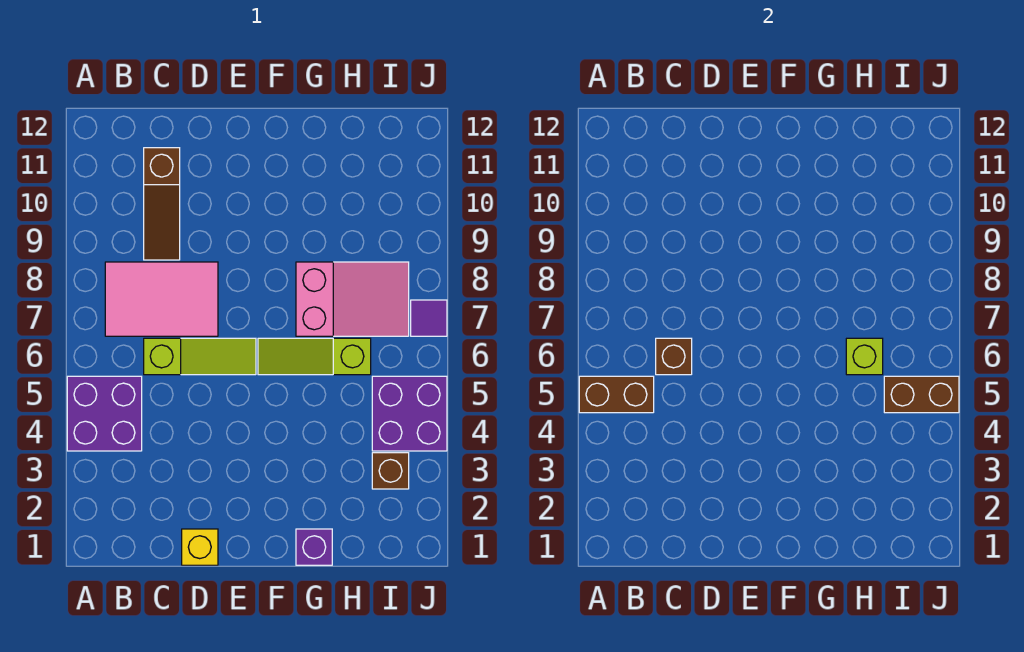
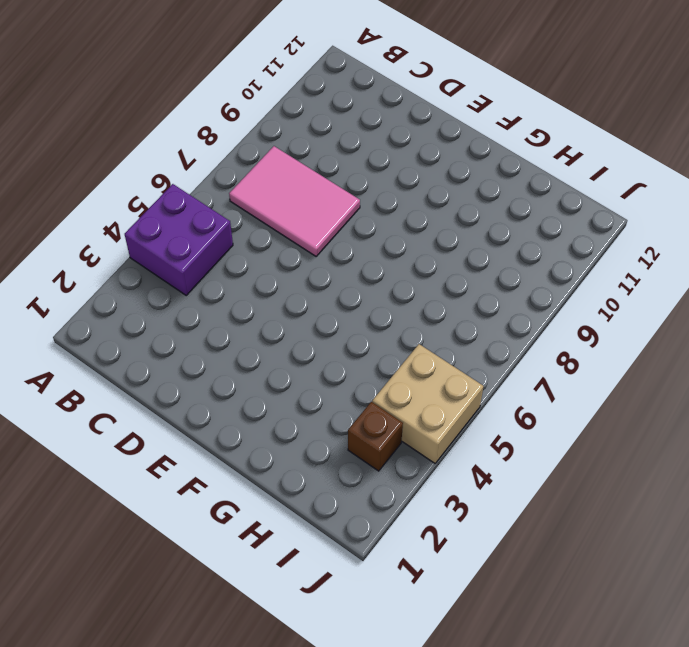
tan 2x2 brick [372,344,484,463] -> purple 2x2 brick [372,376,447,451]
none -> lime 1x3 slope [144,338,256,375]
none -> brown 1x3 slope [144,148,180,260]
none -> yellow 1x1 brick [182,529,218,565]

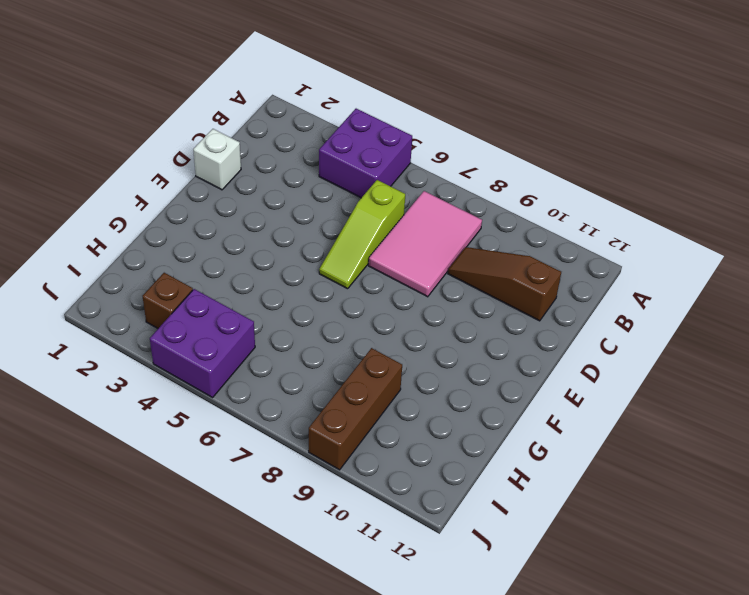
white 1x1 brick [193,129,241,190] -> yellow 1x1 brick [182,529,218,565]
brown 1x3 brick [309,348,402,470] -> none
none -> lime 1x3 slope [258,338,371,375]
none -> purple 1x1 brick [296,529,332,565]
none -> pink 2x3 slope [296,262,409,336]

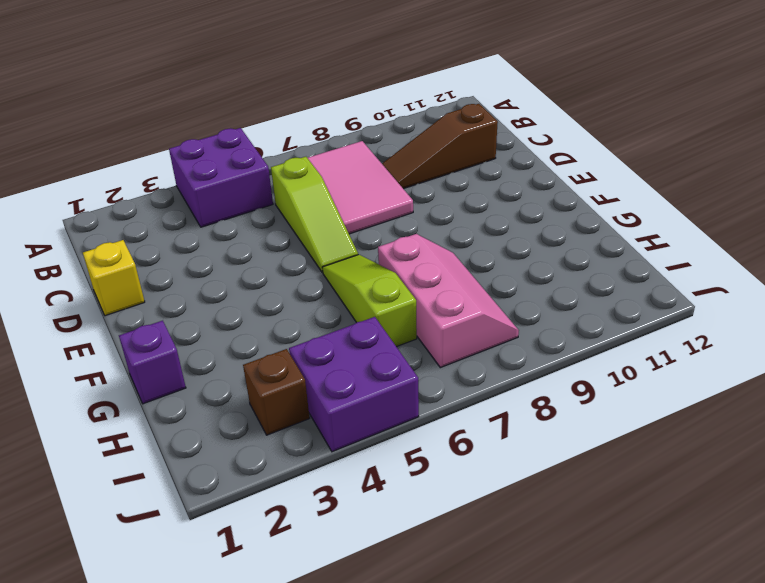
pink 2x3 slope [378,234,519,368] -> pink 2x3 slope turned to [296,262,409,336]
none -> purple 1x1 tile [411,300,447,336]
none -> brown 1x2 brick [579,376,654,413]
none -> brown 1x1 brick [656,338,692,375]

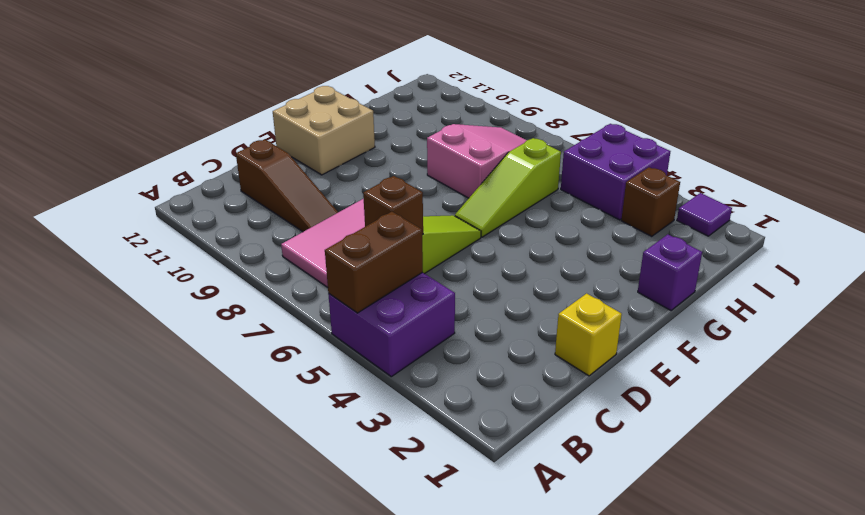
tan 2x2 brick [273,86,375,175] -> none
purple 1x1 tile [677,193,732,236] -> purple 1x1 tile moved to [411,300,447,336]
none -> lime 1x1 brick [846,338,883,375]
none -> brown 1x2 brick [884,376,959,413]

